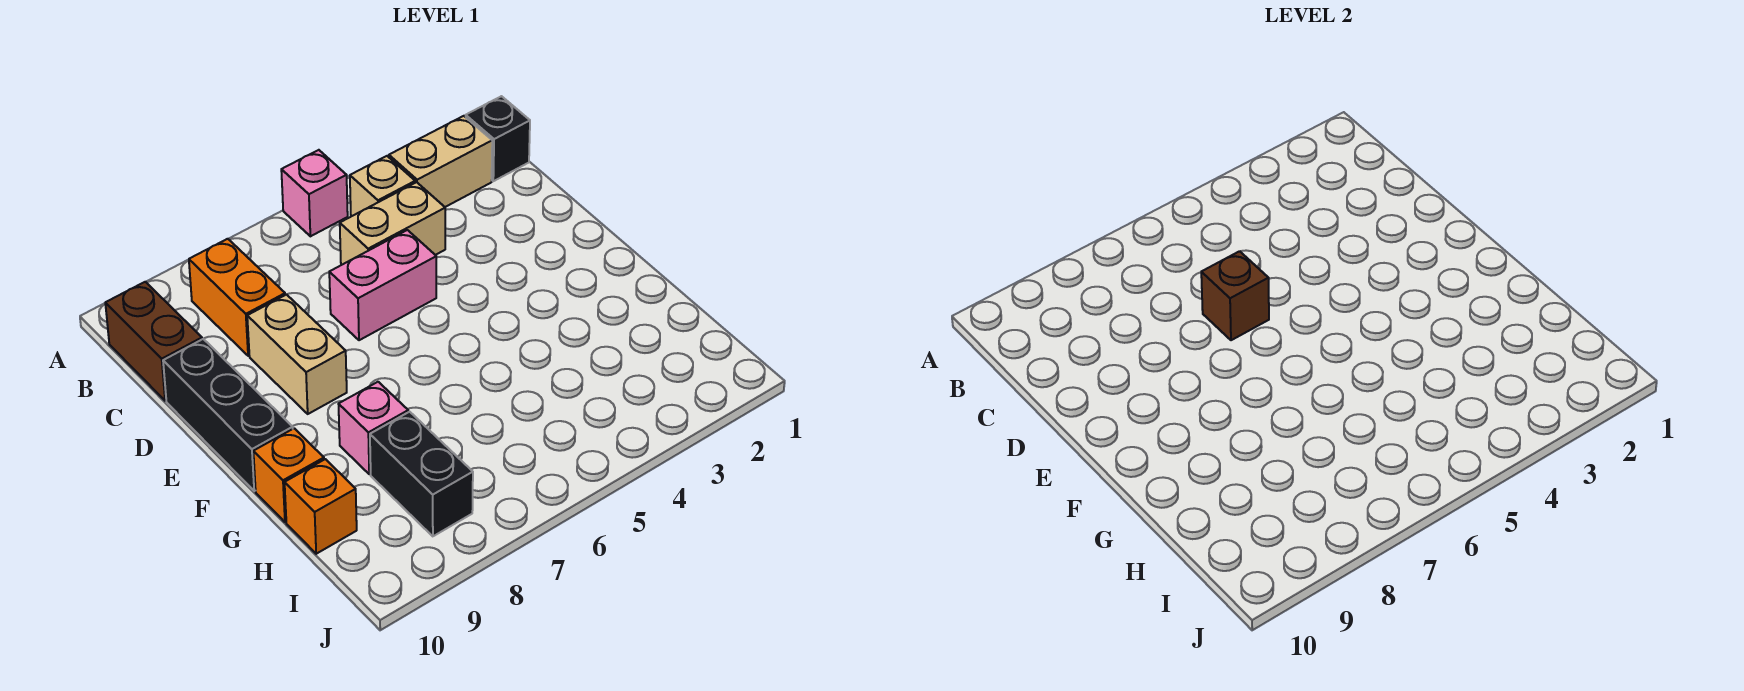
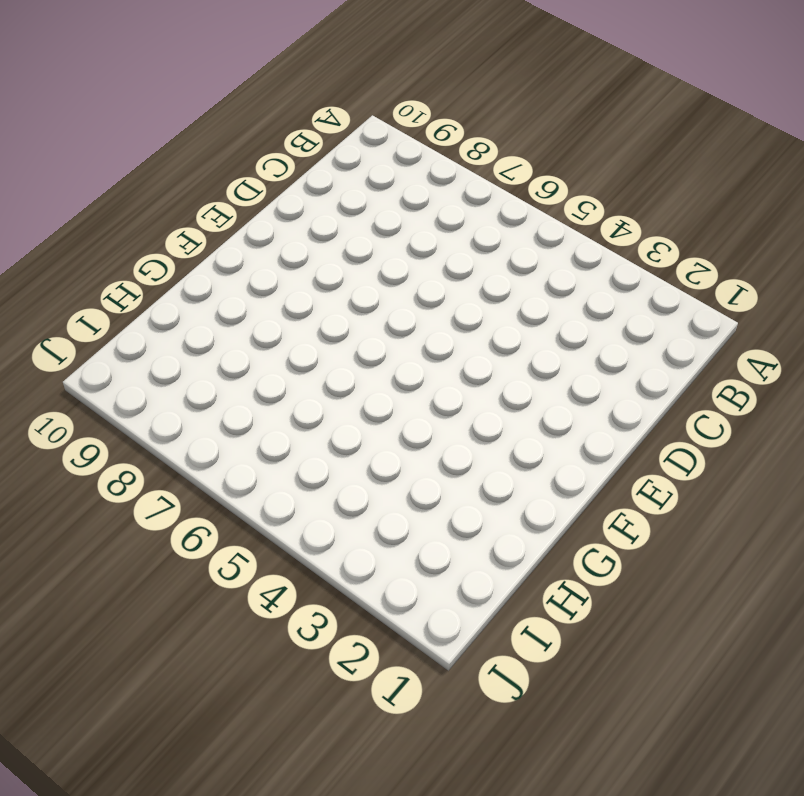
none -> pink 1x1 brick [281,150,348,236]
none -> black 1x1 brick [466,96,530,181]
none -> tan 1x2 brick [389,116,492,207]

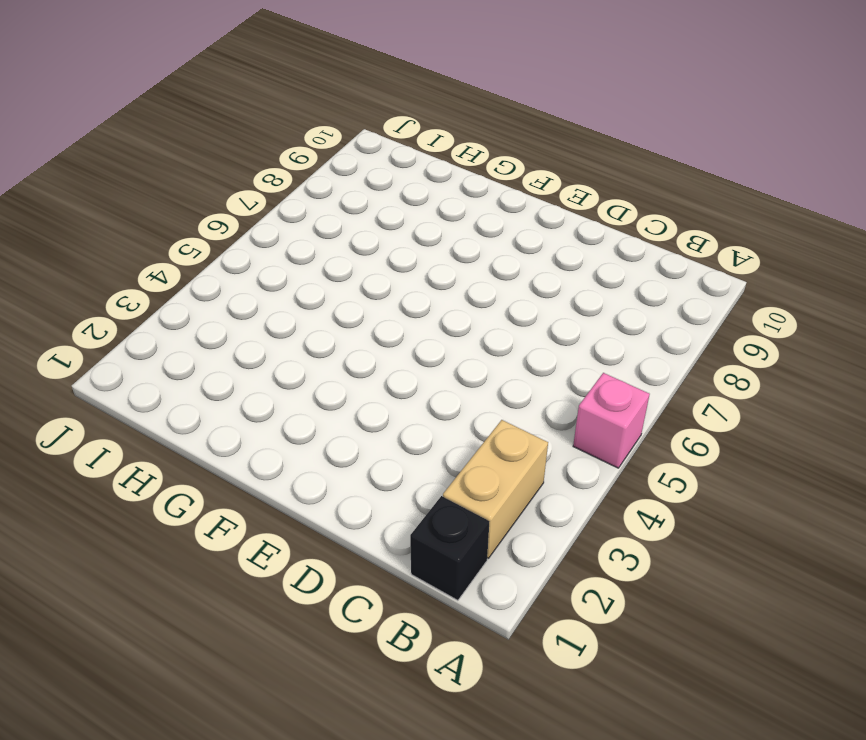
none -> tan 1x1 brick [350,156,415,216]
none -> orange 1x2 brick [189,239,285,356]
none -> brown 1x2 brick [105,282,202,401]

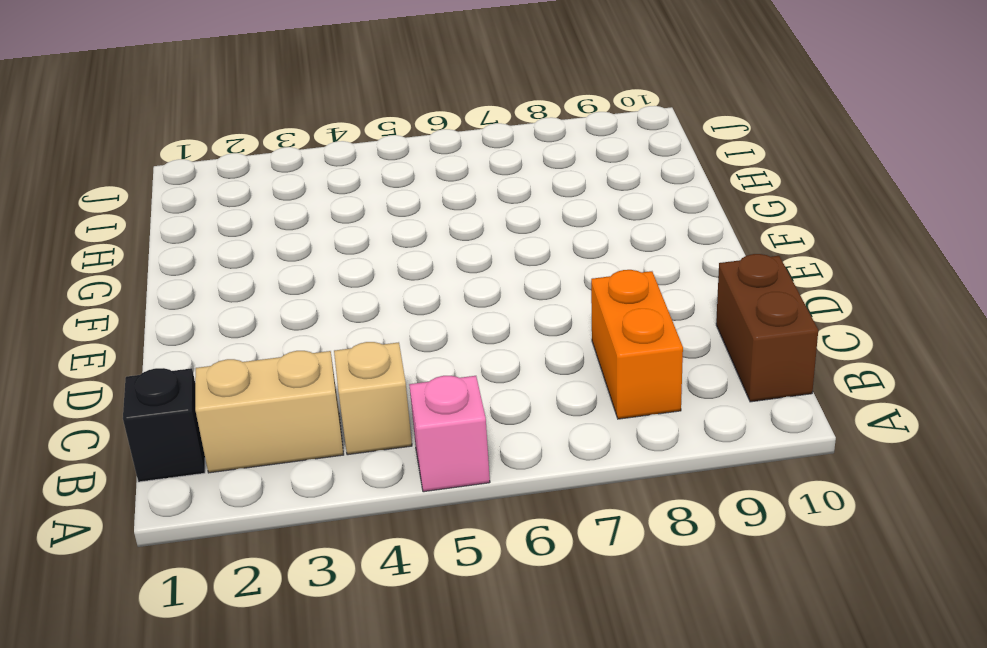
none -> tan 1x2 brick [340,182,445,265]
none -> pink 1x2 brick [329,230,436,340]
none -> tan 1x2 brick [247,294,347,414]

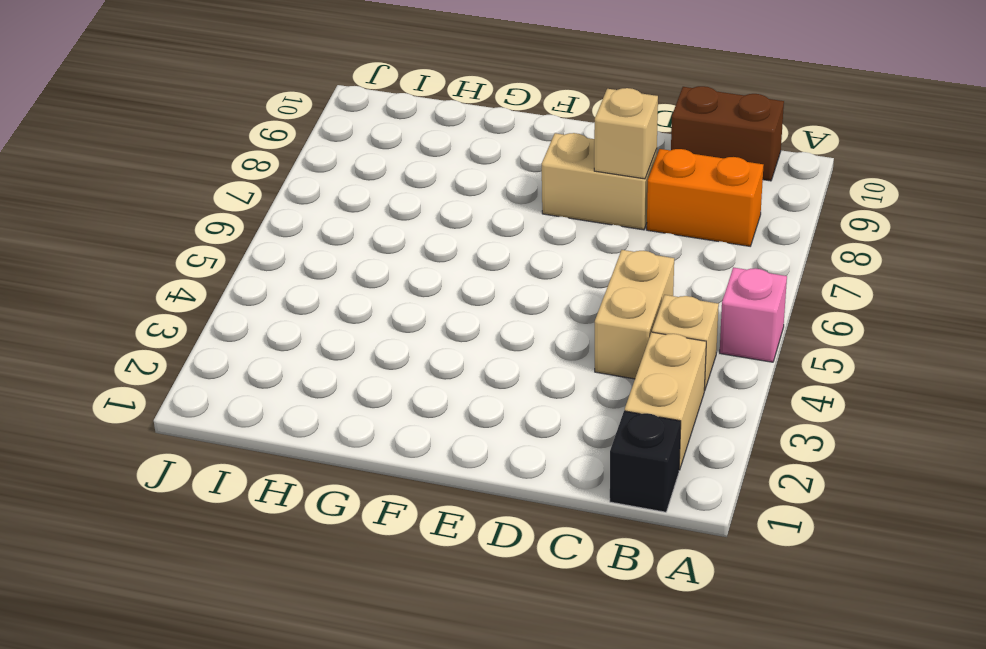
tan 1x1 brick [594,88,658,179] -> none
none -> pink 1x2 brick [329,230,436,340]
none -> black 1x3 brick [163,339,293,491]
none -> pink 1x1 brick [339,382,408,474]

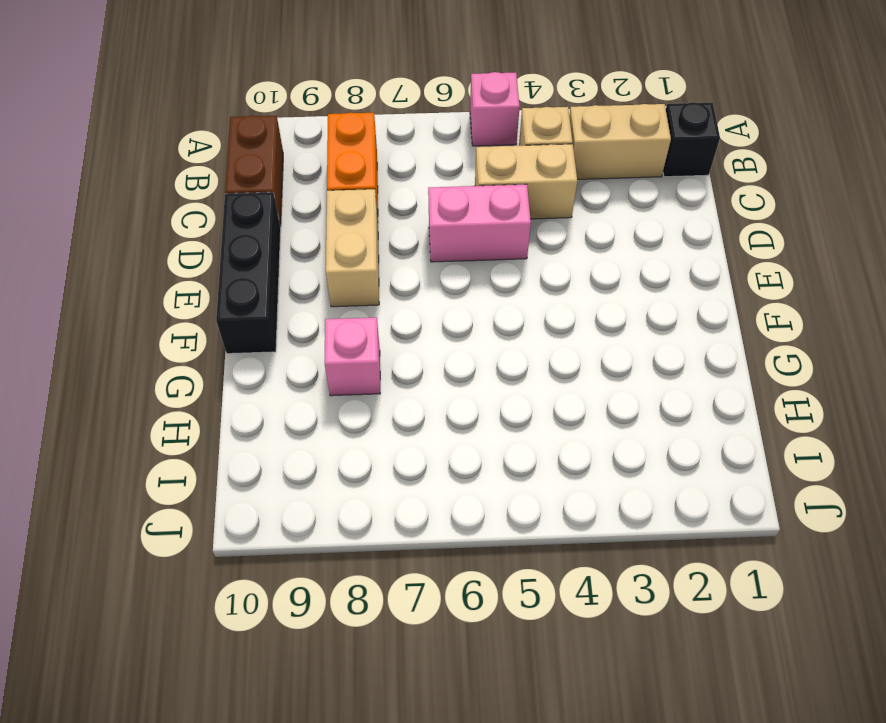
none -> orange 1x1 brick [253,428,324,522]
none -> black 1x2 brick [370,412,473,536]
none -> orange 1x1 brick [285,459,357,554]

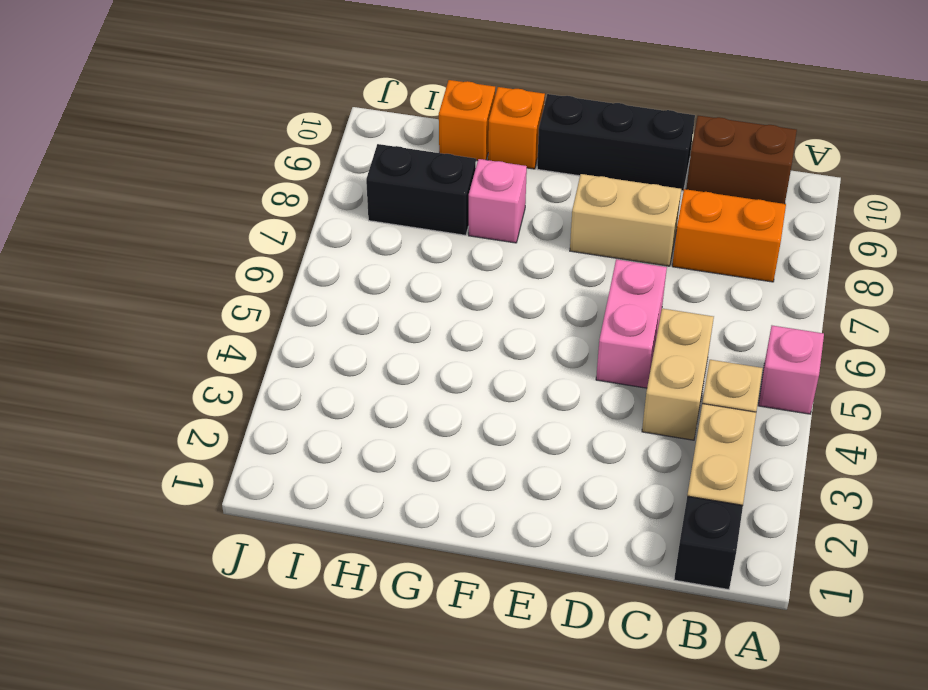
none -> brown 1x1 brick [1201,251,1269,340]

